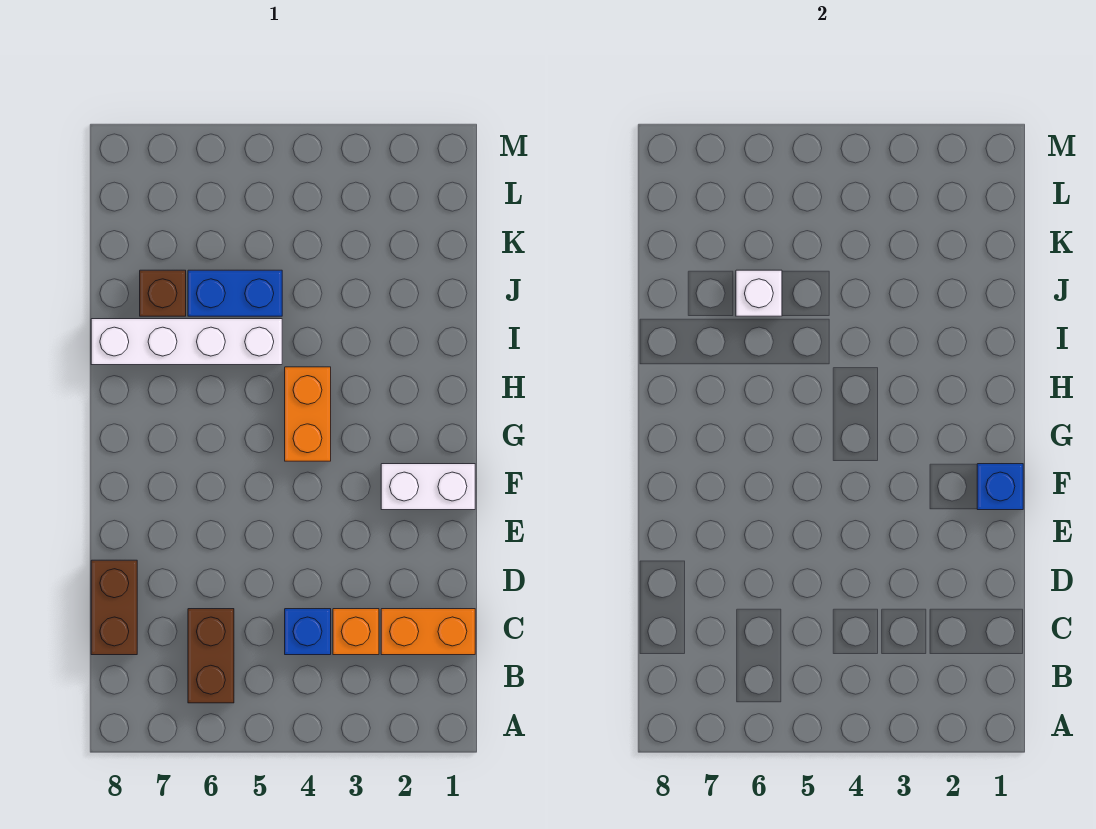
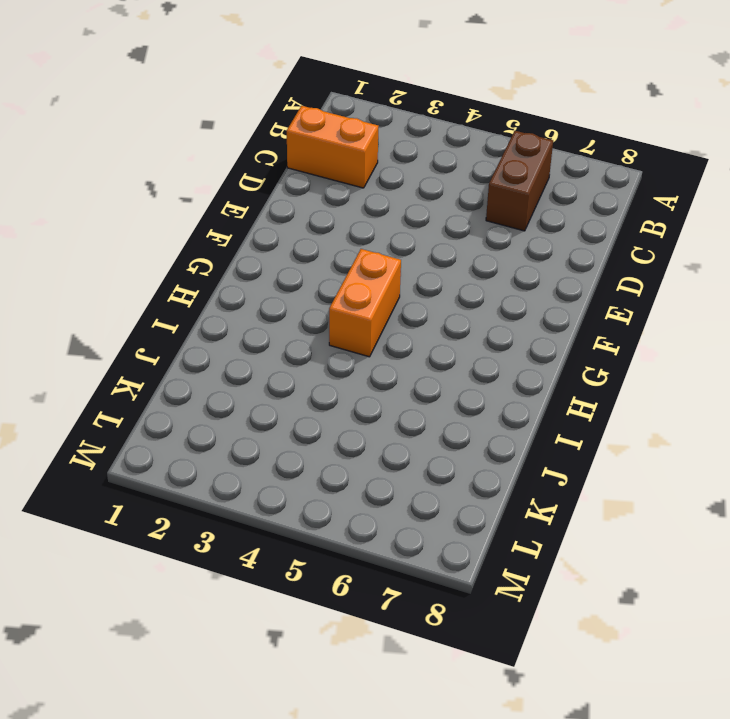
none -> orange 1x1 brick [333,609,379,655]
none -> blue 1x1 brick [285,609,331,655]
none -> brown 1x2 brick [91,560,137,655]

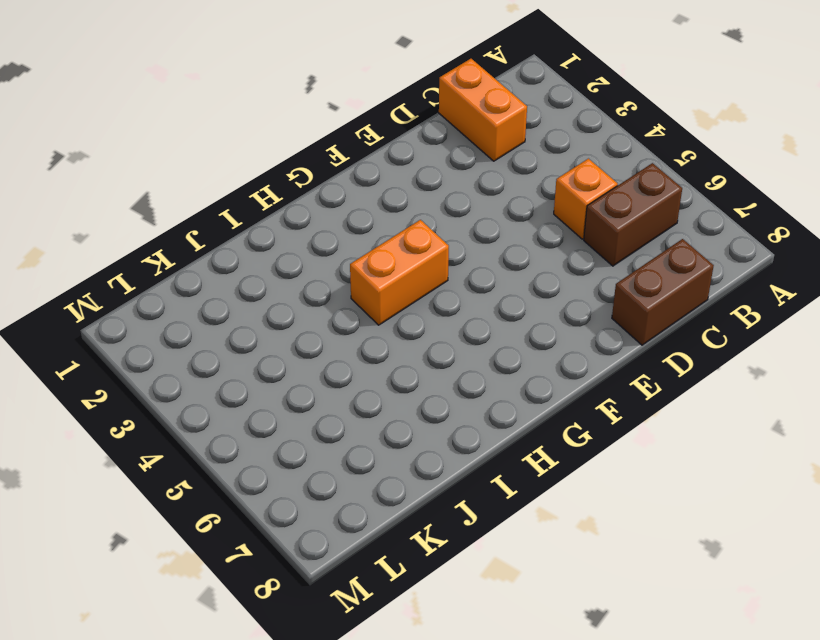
orange 1x1 brick [554,159,618,239] -> orange 1x1 brick moved to [333,609,379,655]
none -> blue 1x1 brick [285,609,331,655]
none -> white 1x2 brick [381,464,475,510]
none -> white 1x4 brick [91,319,282,365]

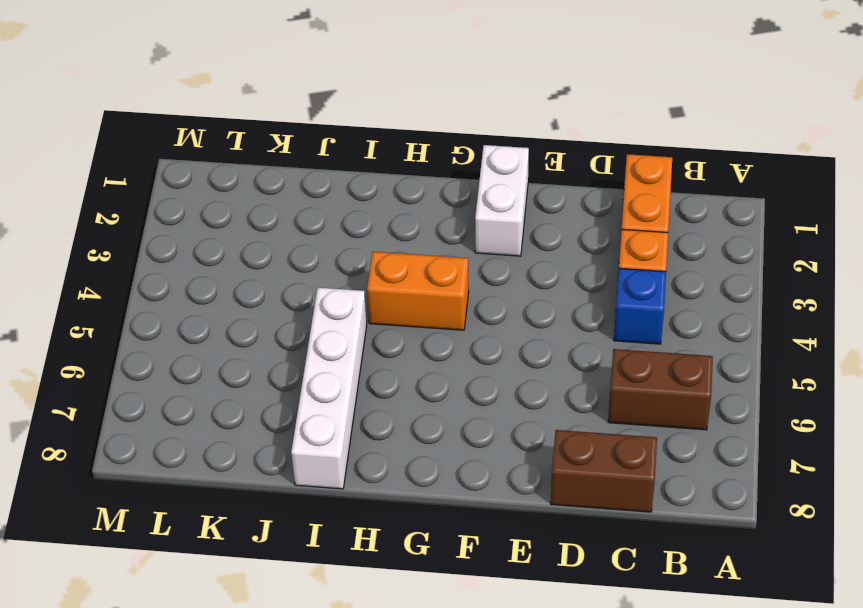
none -> blue 1x2 brick [188,270,282,316]
none -> brown 1x1 brick [140,270,186,316]
none -> blue 1x1 brick [977,464,1023,510]

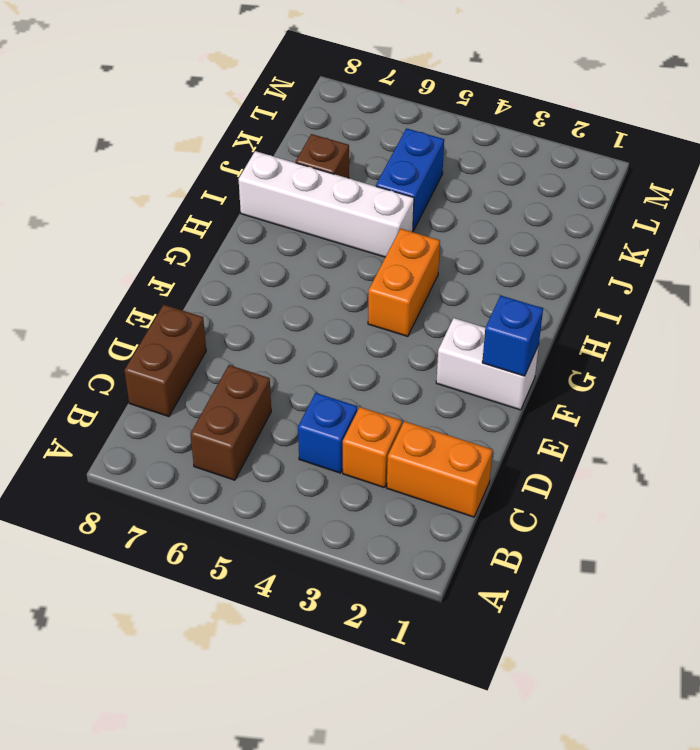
blue 1x2 brick [376,128,444,231] -> blue 1x2 brick turned to [188,270,282,316]
none -> white 1x1 brick [736,270,782,316]

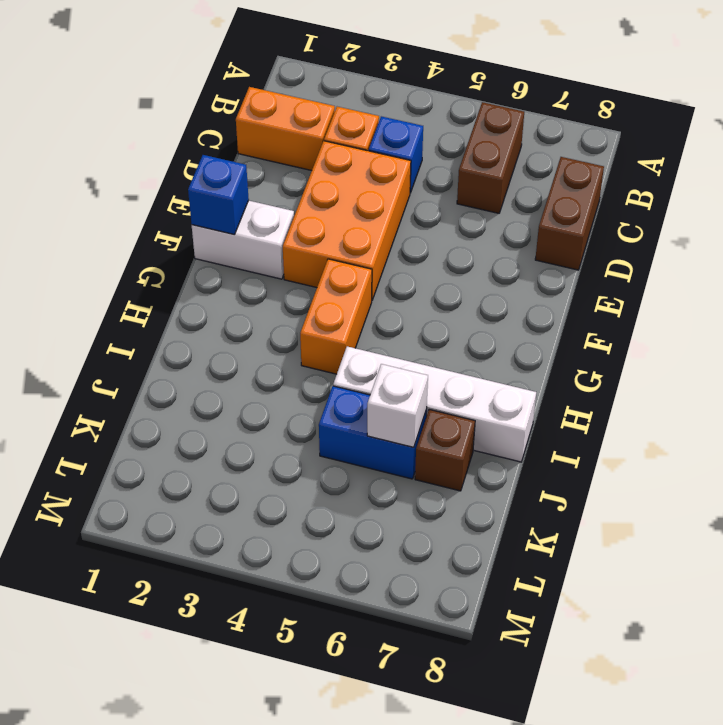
orange 2x3 brick [283,141,411,300] -> none

